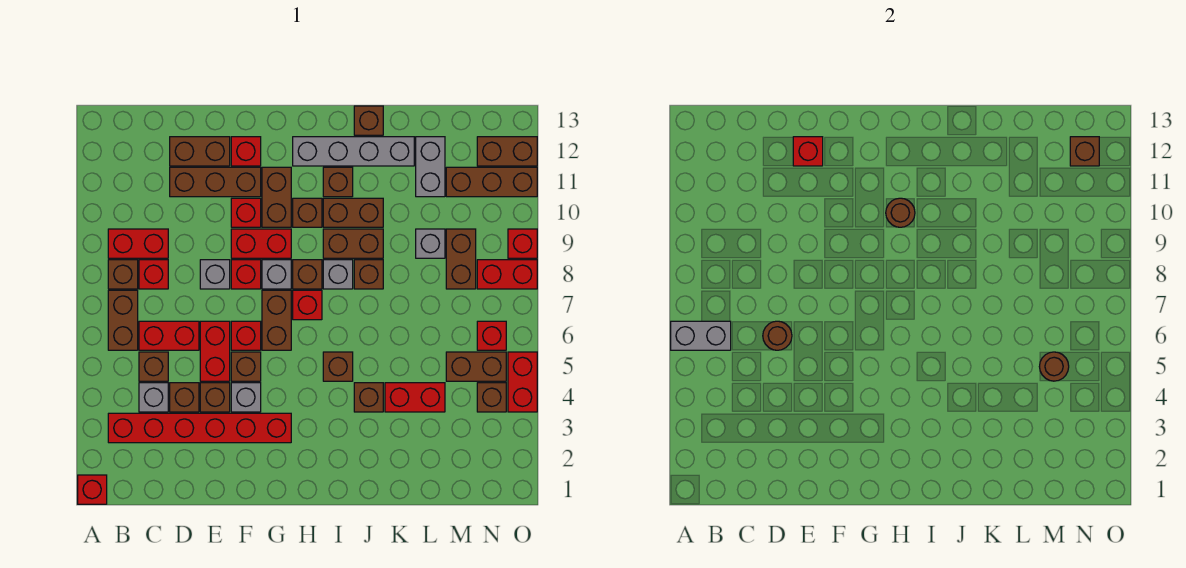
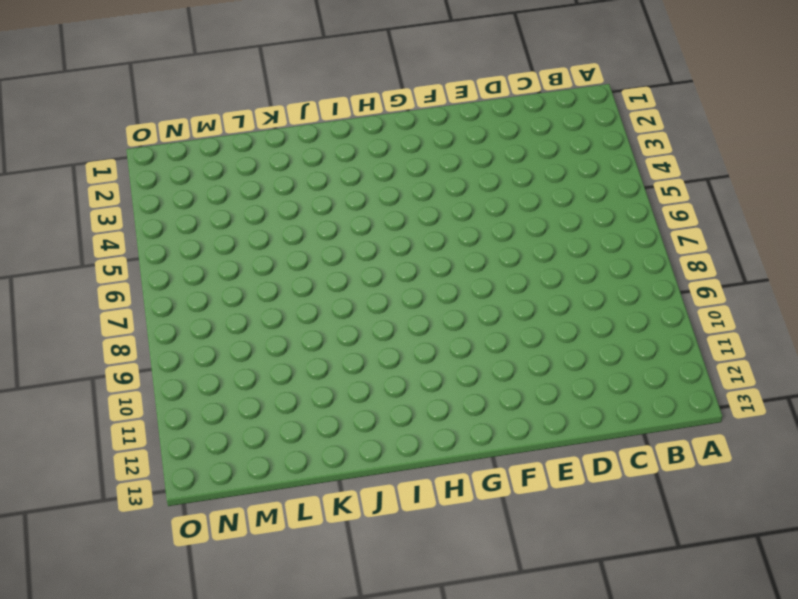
none -> red 1x1 brick [78,475,107,504]
none -> red 1x6 brick [108,413,291,443]
none -> brown 1x2 brick [108,290,138,350]
none -> brown 1x1 brick [108,260,138,289]

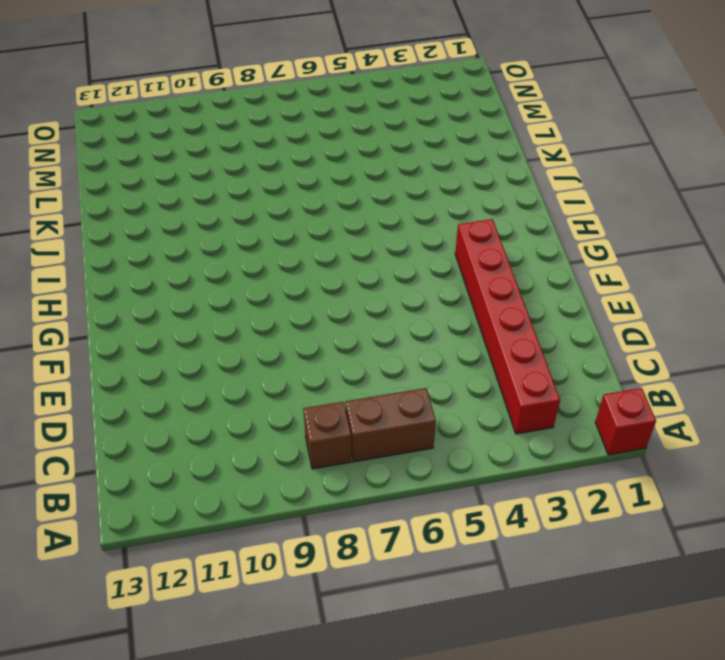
none -> red 1x2 brick [108,229,168,258]
none -> grey 1x1 brick [139,383,168,412]
none -> brown 1x1 brick [139,352,168,381]
none -> red 1x2 brick [139,321,199,350]

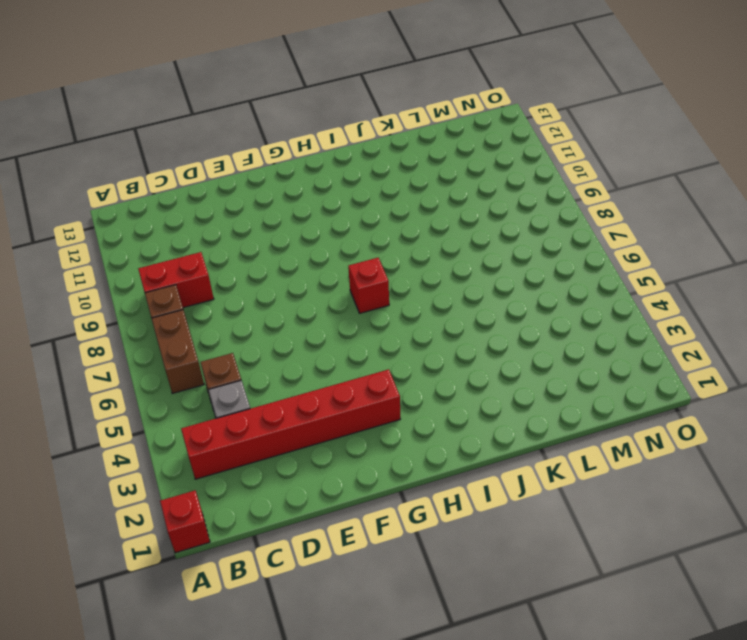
none -> red 1x2 brick [139,321,199,350]
none -> red 1x1 brick [139,260,168,289]
none -> brown 1x1 brick [170,383,199,412]
none -> brown 1x3 brick [170,167,261,197]

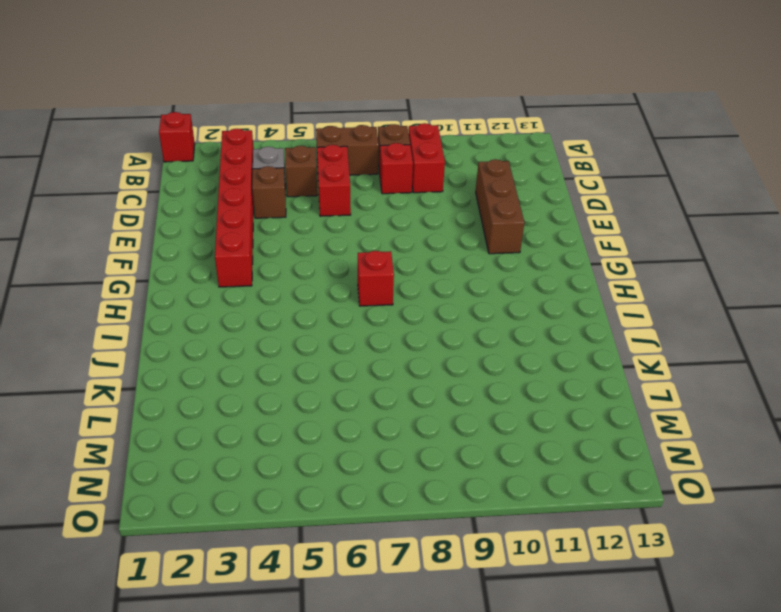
none -> brown 1x2 brick [170,137,230,166]
none -> brown 1x1 brick [200,383,230,412]
none -> red 1x2 brick [200,321,230,381]
none -> grey 1x1 brick [200,260,230,289]

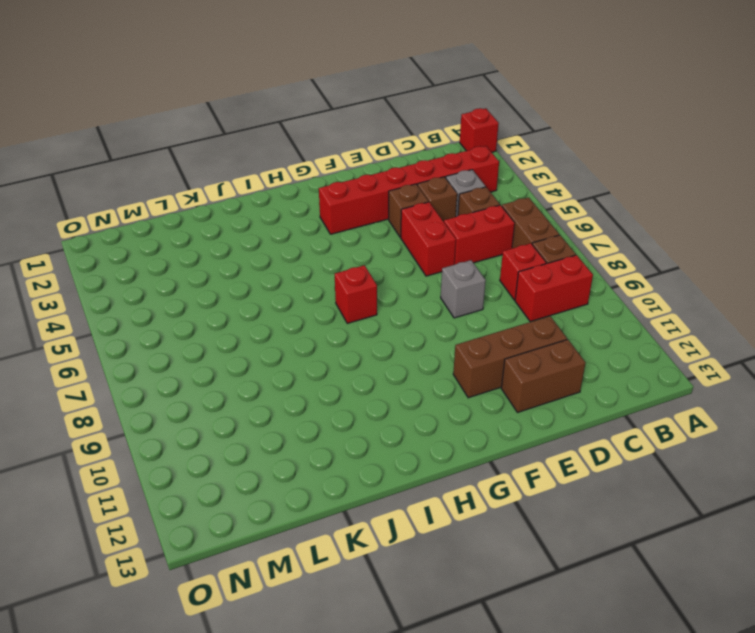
none -> grey 1x1 brick [231,383,261,412]
none -> brown 1x1 brick [231,352,261,381]
none -> red 1x1 brick [231,321,261,350]
none -> red 1x1 brick [231,260,261,289]

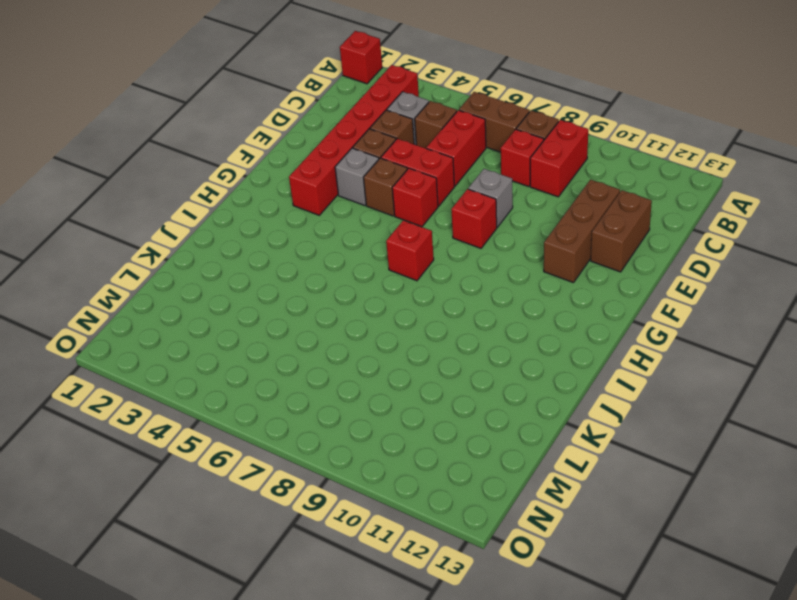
none -> red 1x2 brick [231,229,291,258]
none -> red 1x1 brick [231,198,261,227]
none -> red 1x1 brick [231,137,261,166]
none -> brown 1x2 brick [262,290,291,350]

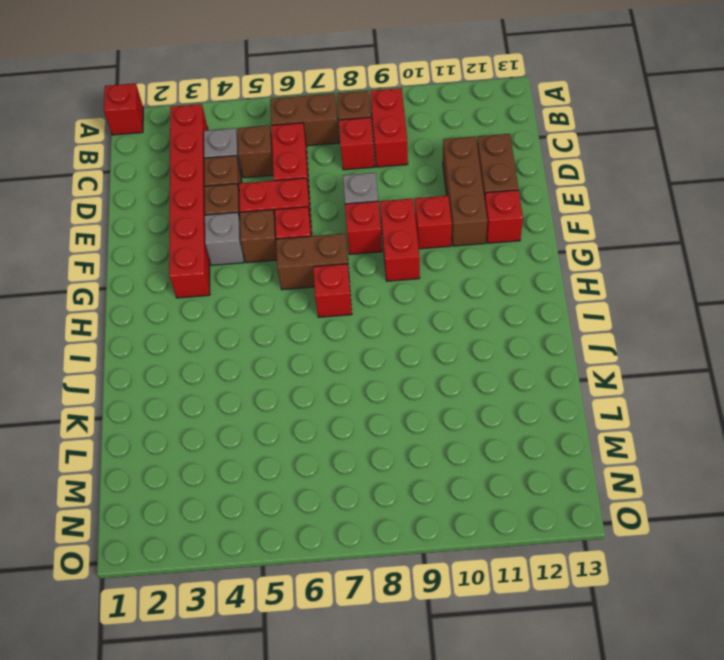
none -> grey 1x1 brick [262,260,291,289]
none -> brown 1x2 brick [262,167,291,227]
none -> brown 1x1 brick [293,260,322,289]
none -> brown 1x1 brick [293,198,322,227]

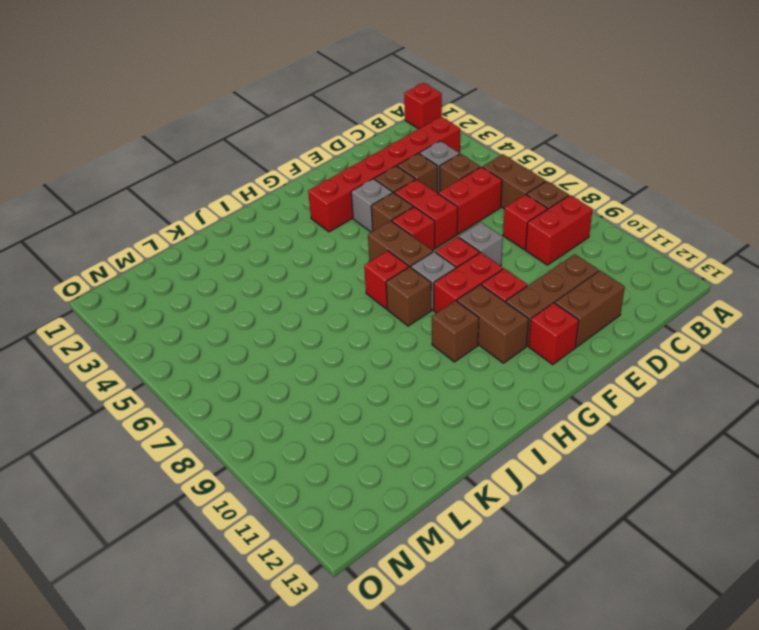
none -> grey 1x4 brick [293,137,414,166]
none -> brown 1x1 brick [323,352,353,381]
none -> grey 1x1 brick [323,260,353,289]
none -> brown 1x2 brick [323,229,383,258]

